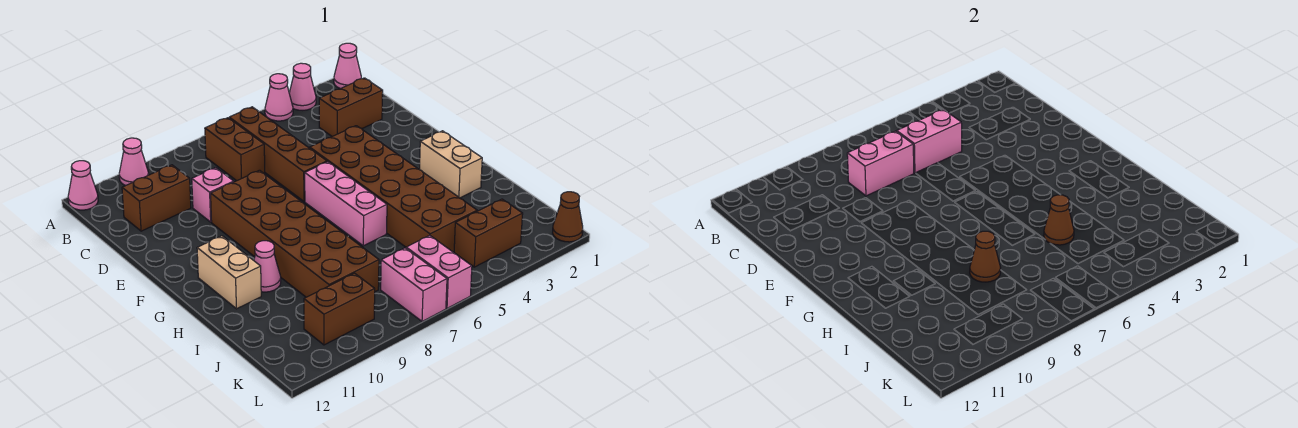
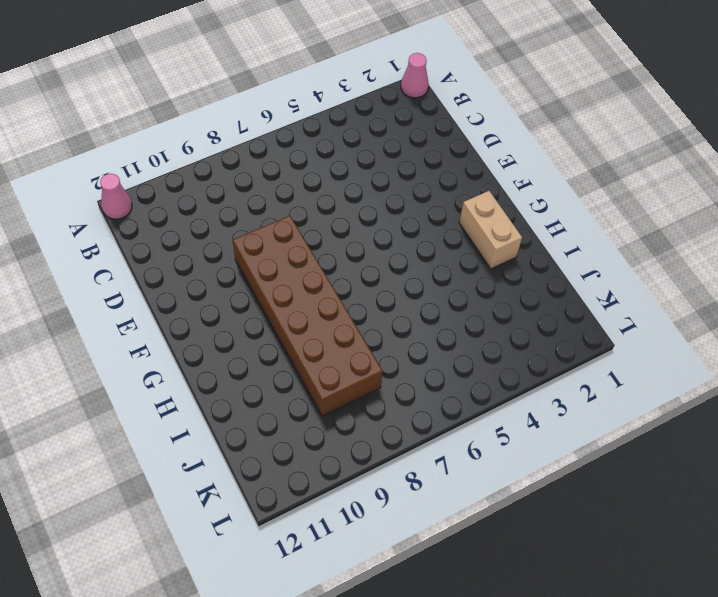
none -> pink 1x1 cone [289,63,316,110]
none -> pink 1x1 cone [265,74,293,121]
none -> pink 1x1 cone [119,138,149,186]

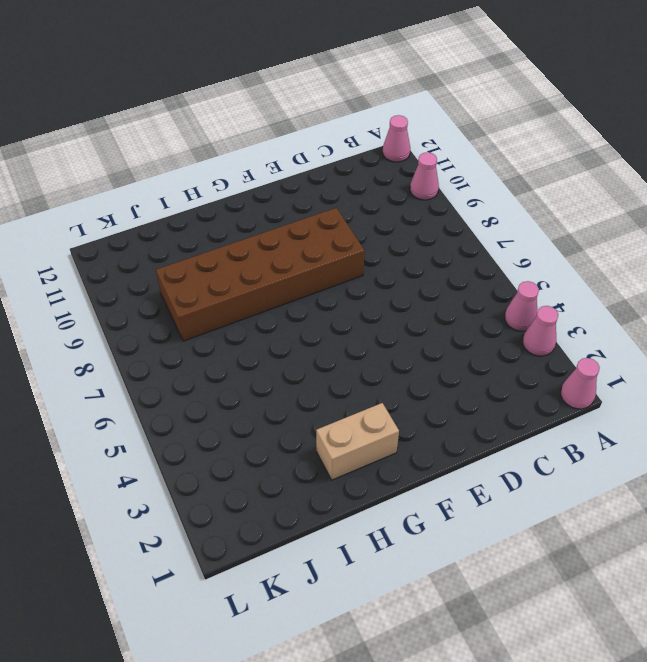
none -> brown 1x4 brick [229,107,327,201]
none -> brown 1x2 brick [205,118,265,181]
none -> brown 1x2 brick [319,78,383,136]

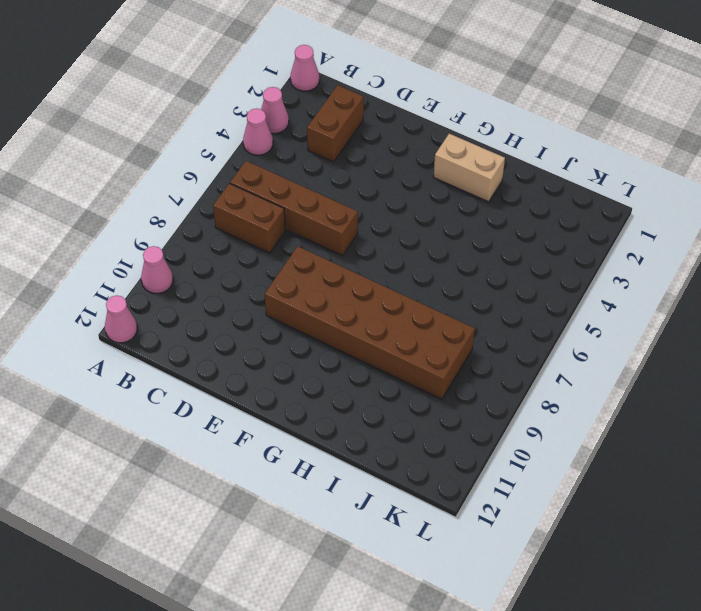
none -> brown 1x2 brick [122,165,191,231]
none -> pink 1x1 brick [192,168,234,222]
none -> brown 2x6 brick [310,126,477,252]

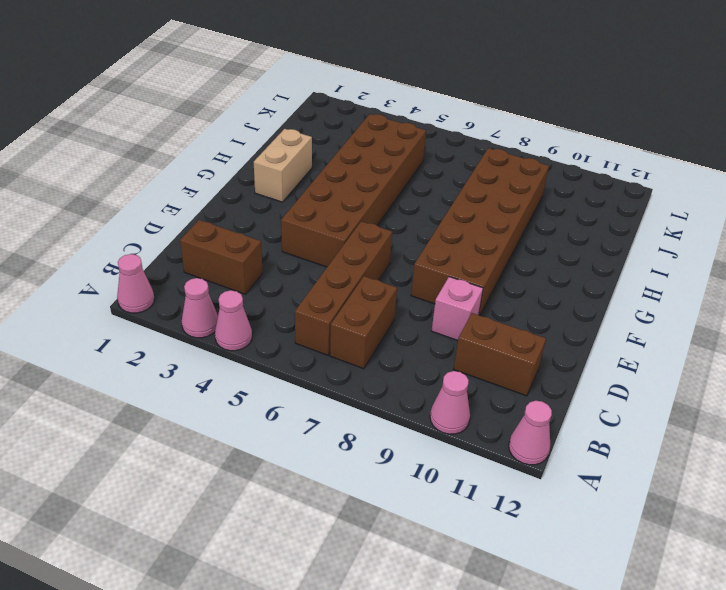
none -> pink 1x3 brick [305,162,387,246]
none -> tan 1x2 brick [197,236,261,309]
none -> pink 1x1 cone [254,241,281,292]

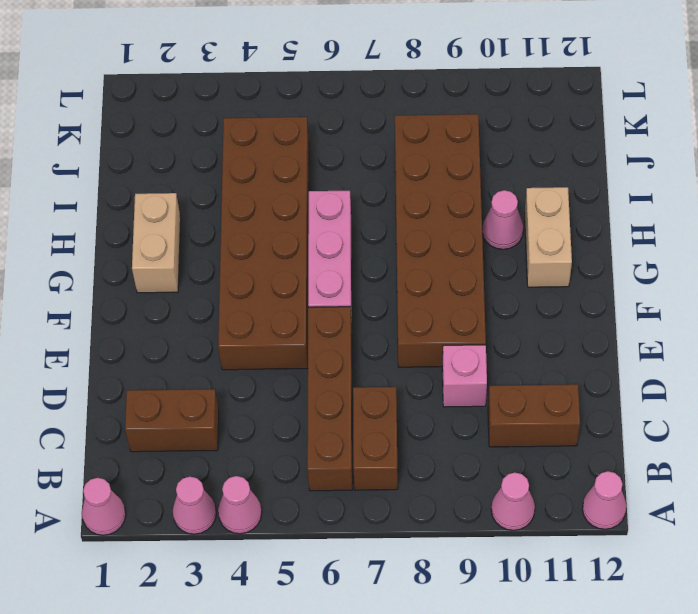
none -> brown 1x2 brick [454,199,523,267]
none -> pink 1x2 brick [406,235,472,308]
none -> pink 1x2 brick [381,248,447,321]

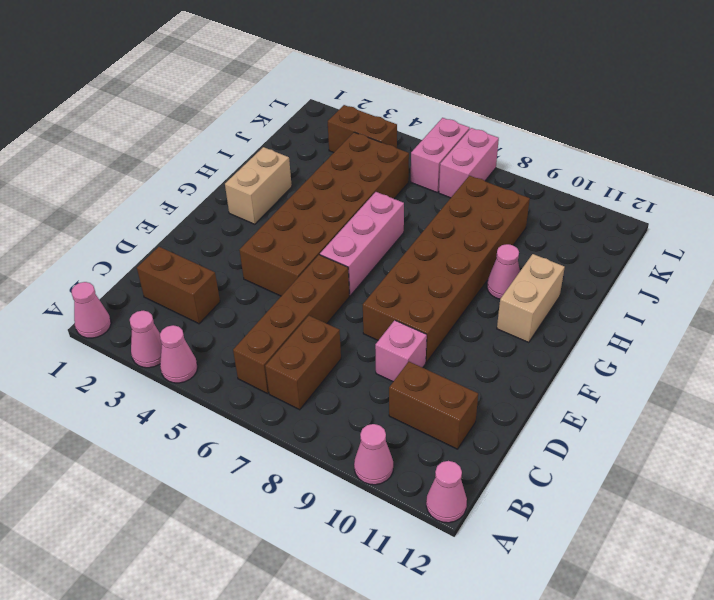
none -> brown 1x2 brick [304,273,375,345]
none -> brown 1x1 cone [553,192,583,242]
none -> pink 1x2 brick [897,109,962,173]

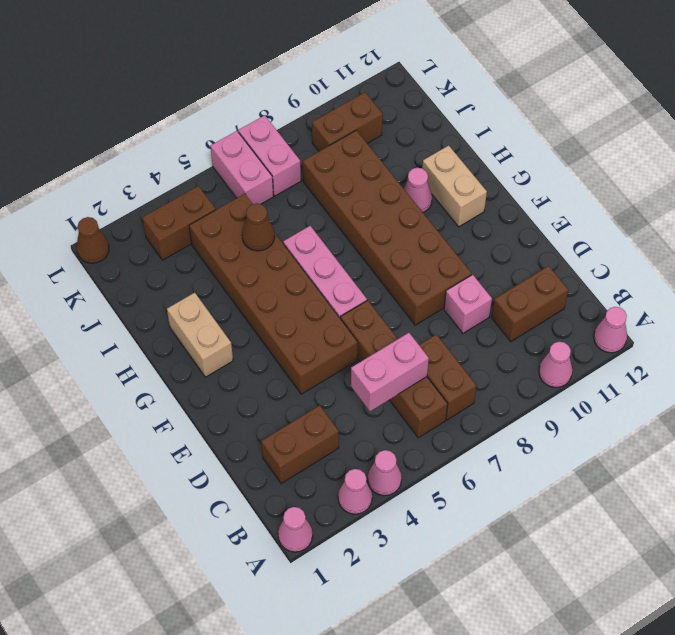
none -> pink 1x2 brick [847,131,914,196]
none -> brown 1x1 cone [970,231,1000,282]

